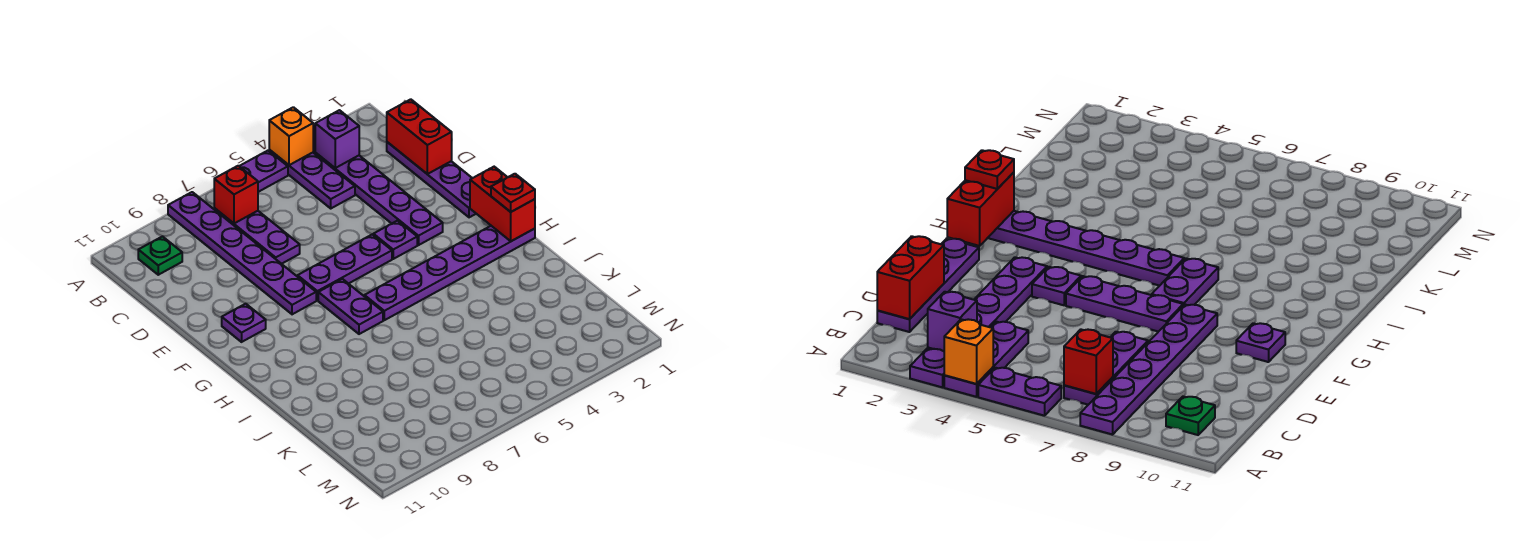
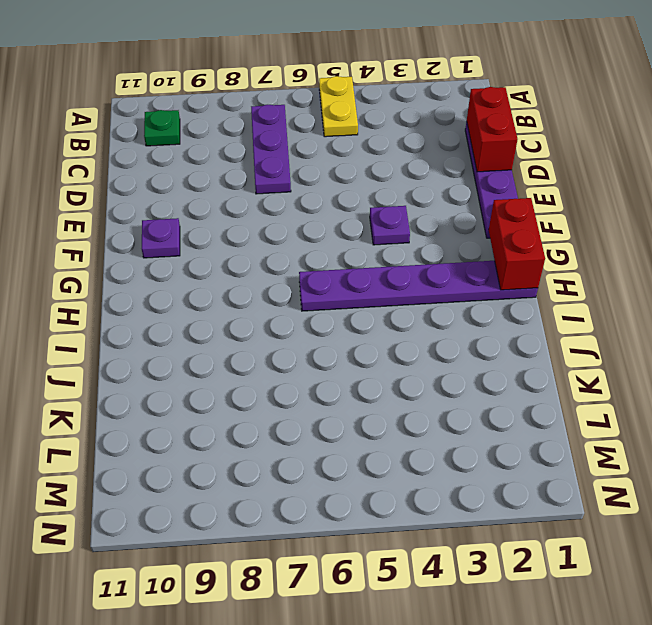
yellow 1x2 plate [319,76,358,137] -> purple 1x2 plate [240,151,288,192]
none -> purple 1x6 plate [313,125,443,245]
none -> purple 1x3 plate [269,150,355,208]
none -> purple 1x6 plate [168,192,316,314]

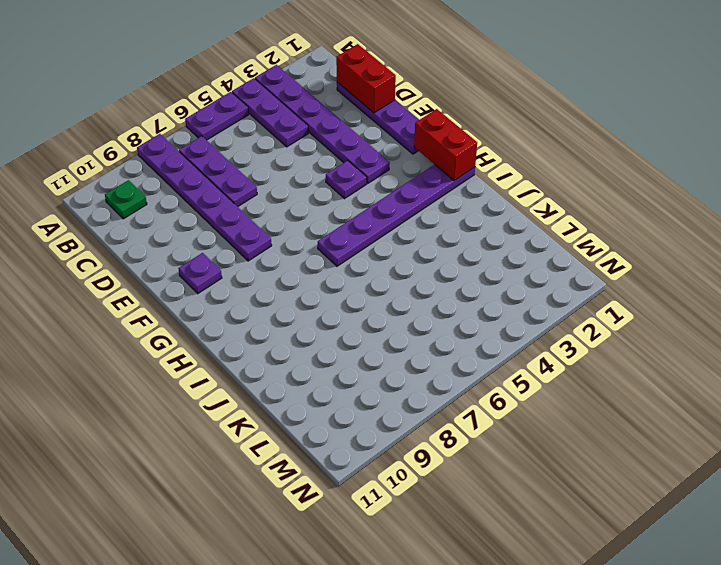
none -> purple 1x3 plate [298,235,392,300]
none -> purple 1x2 plate [318,279,383,334]
none -> orange 1x1 brick [269,107,313,165]

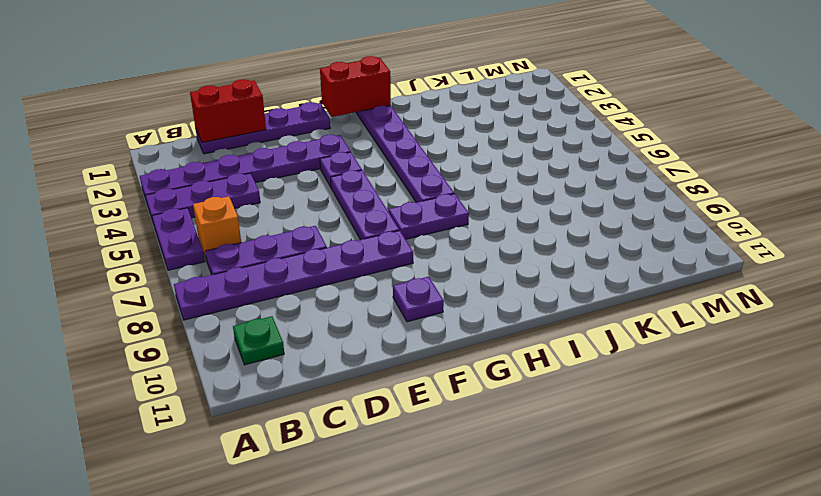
orange 1x1 brick [193,196,241,260] -> orange 1x1 brick moved to [269,107,313,165]
none -> purple 1x1 brick [315,110,359,168]
none -> red 1x1 brick [214,166,258,223]
none -> red 1x1 plate [491,174,535,212]

